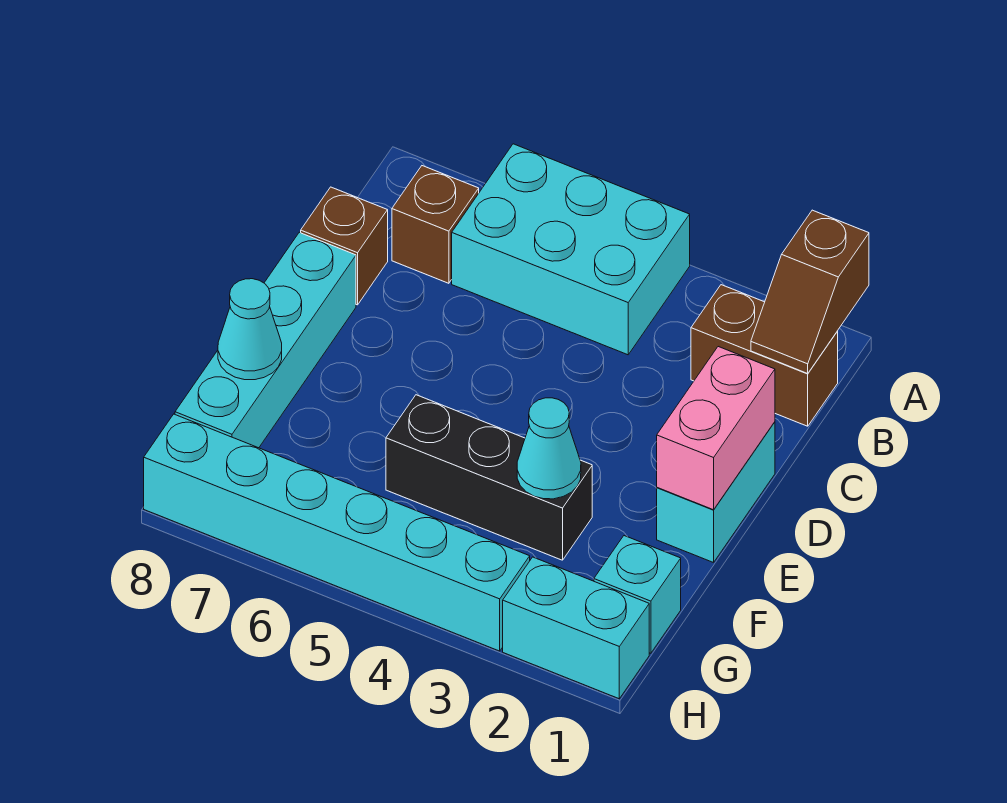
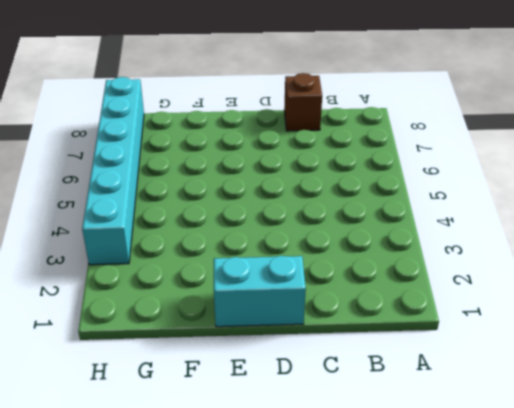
none -> cyan 2x3 brick [452,144,690,355]
none -> brown 1x2 brick [691,285,838,426]
none -> brown 1x1 brick [392,166,479,283]

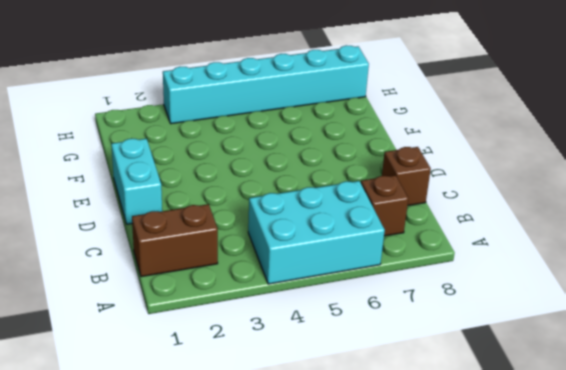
none -> cyan 1x4 brick [175,232,356,448]
none -> black 1x3 brick [386,395,592,560]
none -> cyan 1x1 brick [594,536,681,653]

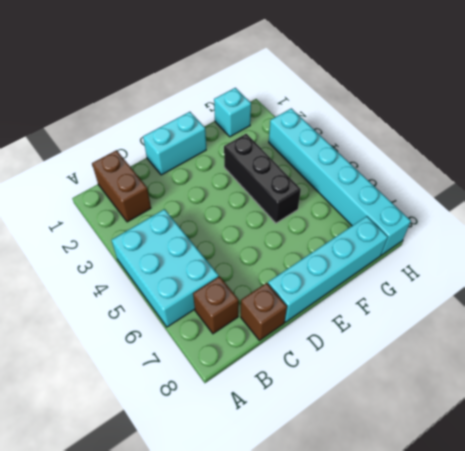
none -> cyan 1x2 brick [503,557,649,699]
none -> brown 1x2 slope [751,210,869,373]
none -> pink 1x2 brick [657,347,775,510]

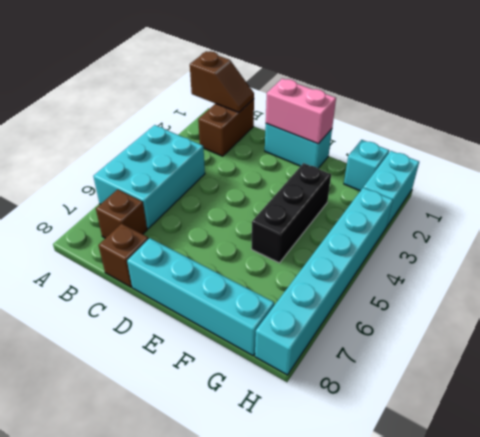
none -> cyan 1x1 cone [517,398,581,499]
none -> cyan 1x1 cone [218,279,282,380]

